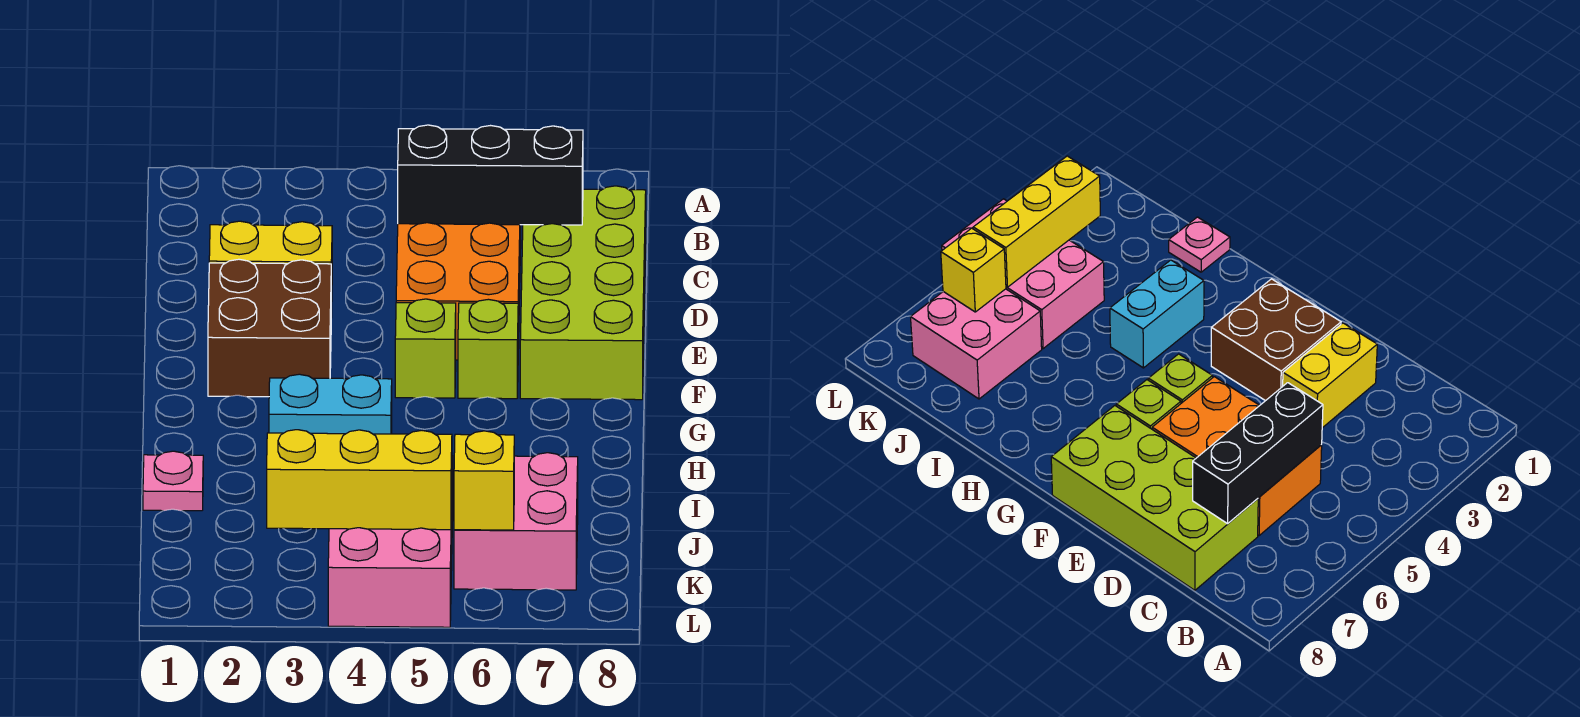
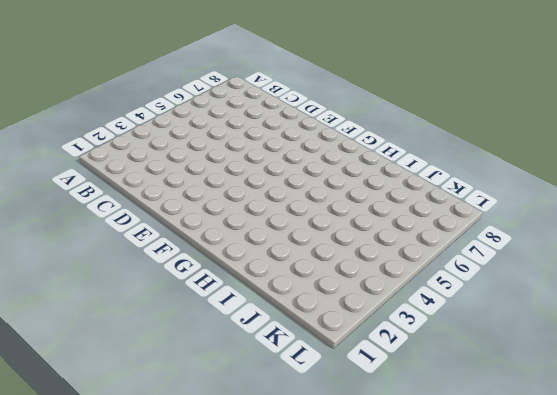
none -> orange 2x3 brick [396,223,521,360]
none -> lime 2x4 brick [520,186,646,400]
none -> yellow 1x2 brick [209,221,332,318]

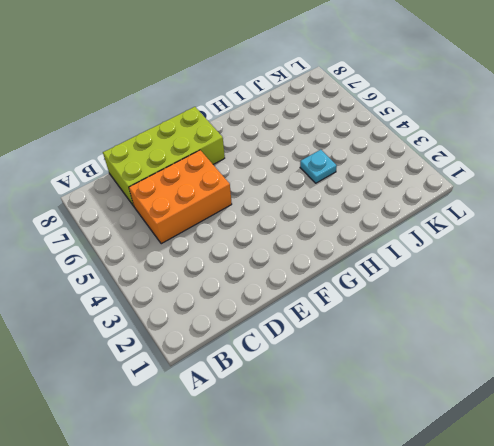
cyan 1x1 plate [300,150,337,183] -> none
none -> yellow 1x2 brick [209,221,332,318]
none -> brown 2x2 brick [208,259,331,397]
none -> lime 1x1 brick [395,299,456,398]

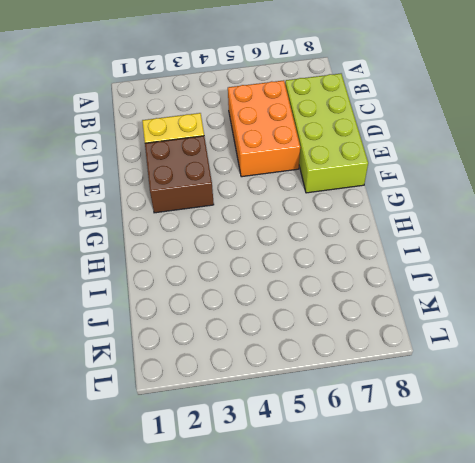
none -> lime 1x1 brick [395,299,456,398]
none -> lime 1x1 brick [458,299,518,399]
none -> cyan 1x2 brick [269,374,392,434]

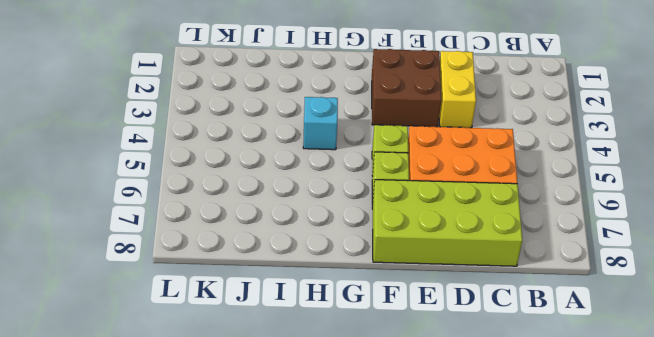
cyan 1x1 brick [303,97,338,150] -> cyan 1x2 brick [269,374,392,434]
none -> pink 1x1 plate [143,451,203,511]
none -> pink 2x3 brick [328,456,453,627]
none -> pink 2x2 brick [454,453,578,590]

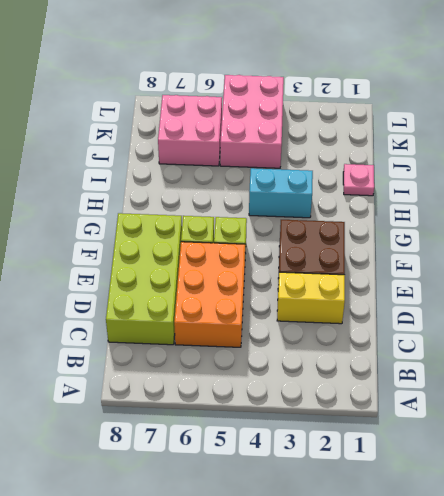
none -> black 1x3 brick [398,125,583,225]
none -> yellow 1x3 brick [267,430,452,530]
none -> yellow 1x1 brick [454,431,514,530]

